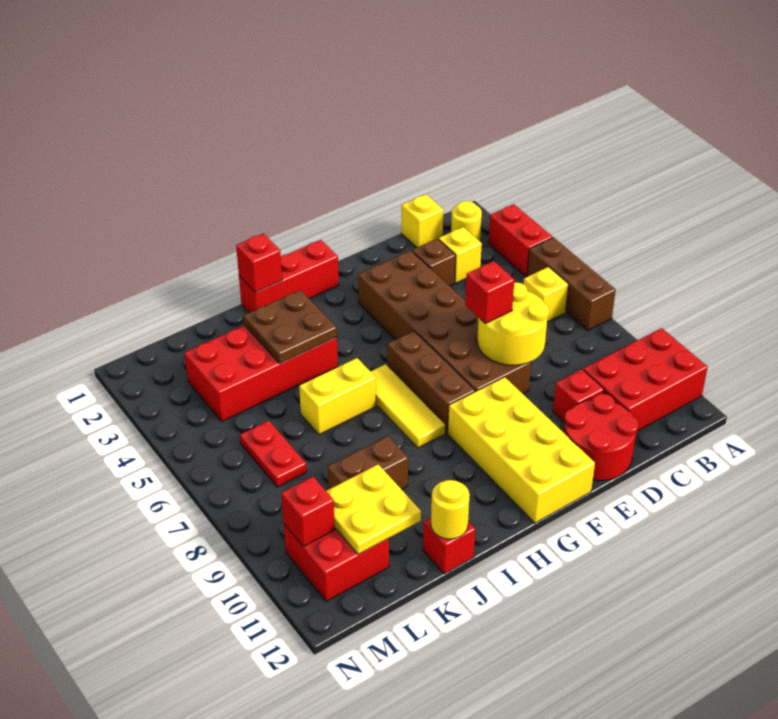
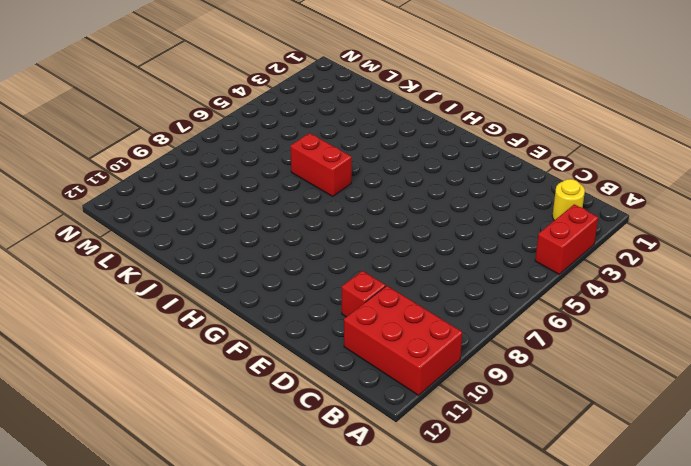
red 1x2 brick [291,133,352,196] -> yellow 1x2 brick [299,358,376,435]
none -> brown 1x3 brick [527,237,616,330]
none -> yellow 1x1 brick [523,267,568,322]
none -> yellow 1x1 brick [401,194,444,247]

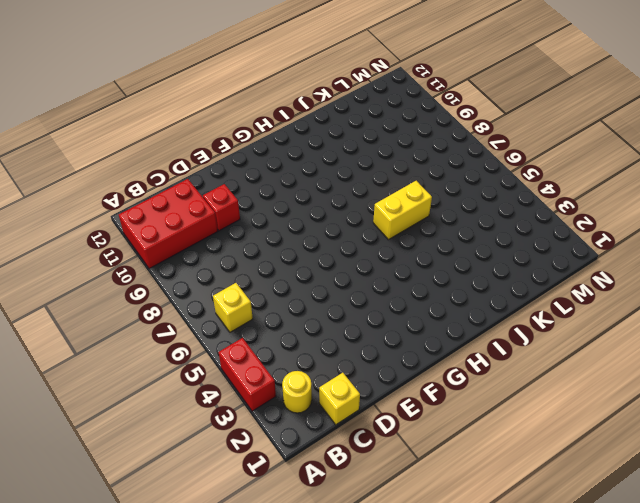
none -> brown 1x3 brick [527,237,616,330]
none -> yellow 1x1 brick [439,227,482,283]
none -> brown 1x1 brick [412,239,456,286]

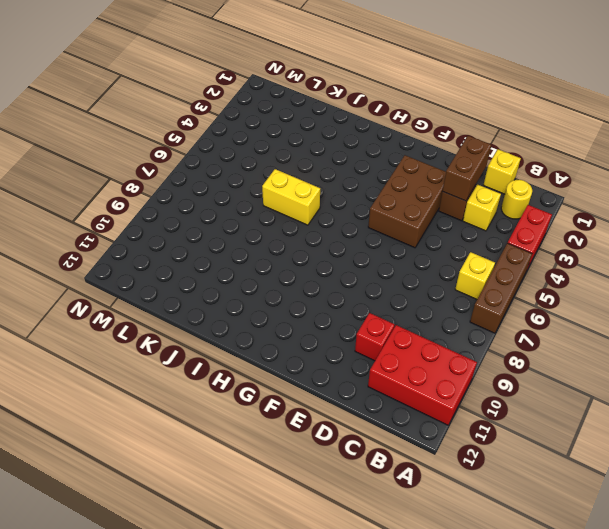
brown 1x2 brick [442,136,491,201] -> brown 1x2 brick turned to [328,436,408,490]
brown 2x3 brick [368,155,446,248] -> brown 2x6 brick [358,251,531,394]
none -> red 2x2 round brick [564,394,638,481]
none -> yellow 2x4 brick [448,377,595,523]
none -> red 1x3 brick [239,240,339,313]

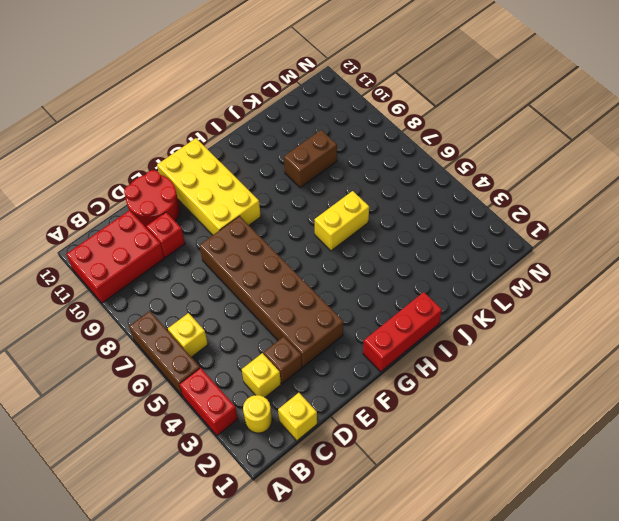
none -> brown 1x3 brick [387,331,475,433]
none -> yellow 1x3 tile [370,364,446,448]
none -> red 2x4 brick [184,325,338,421]

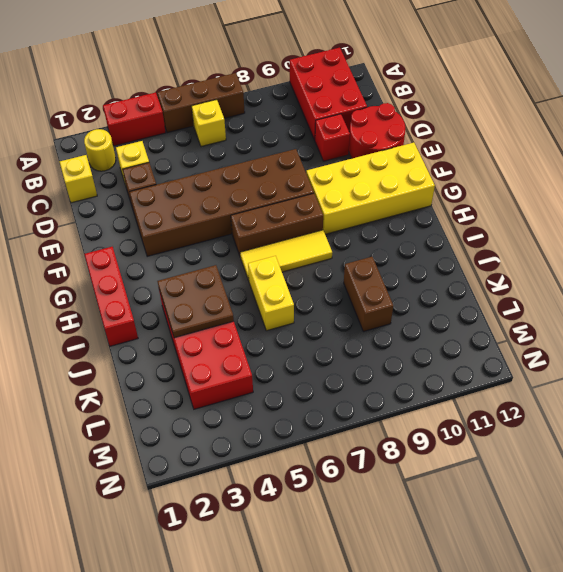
none -> red 1x1 brick [423,518,475,574]
none -> red 1x2 plate [240,421,307,487]
none -> red 2x2 brick [284,524,389,601]

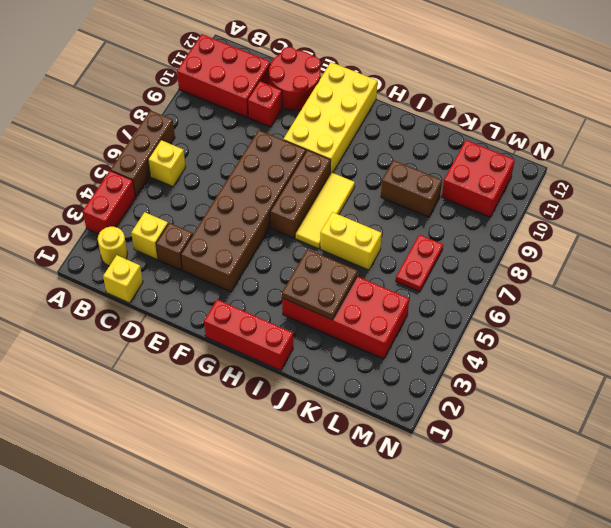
none -> red 1x1 brick [423,518,475,574]
none -> yellow 2x2 round brick [477,282,549,365]
none -> red 1x1 brick [236,233,282,292]

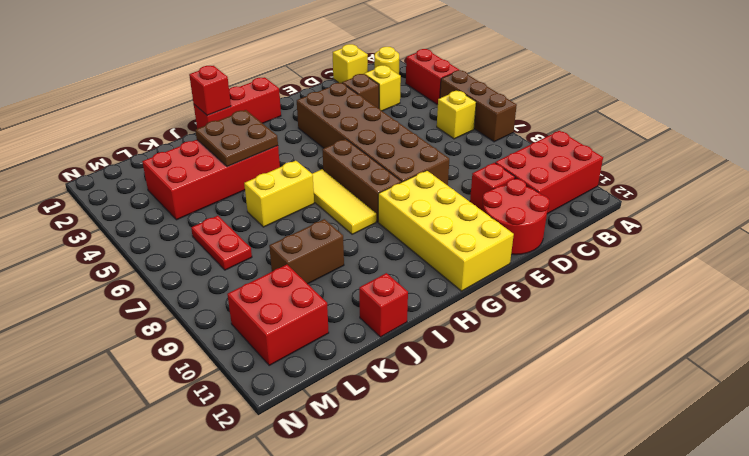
none -> yellow 2x2 round brick [477,282,549,365]
none -> yellow 1x1 round brick [431,480,469,539]
none -> yellow 2x2 plate [326,465,421,555]

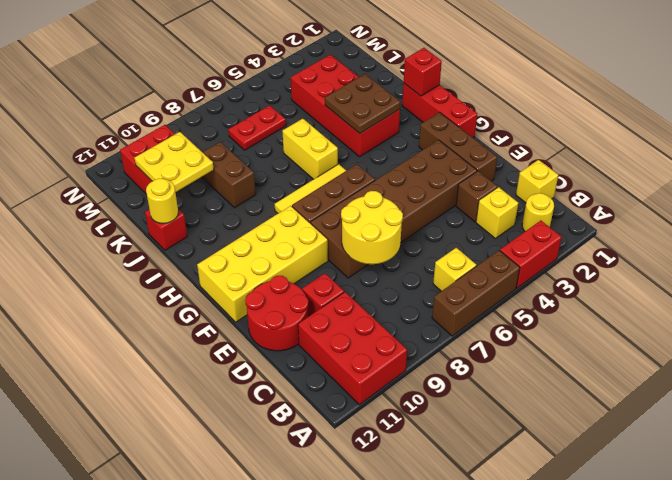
brown 1x3 brick [419,112,497,181] -> none
none -> red 1x1 brick [281,477,335,546]
none -> red 1x1 brick [465,261,515,324]

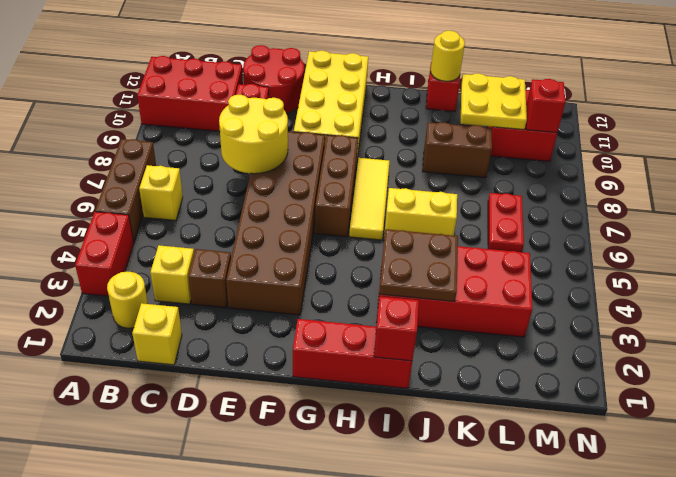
none -> red 1x1 brick [465,261,515,324]

